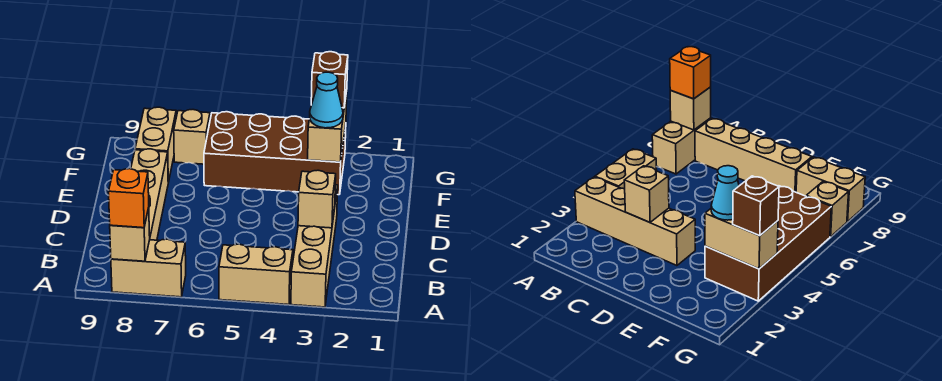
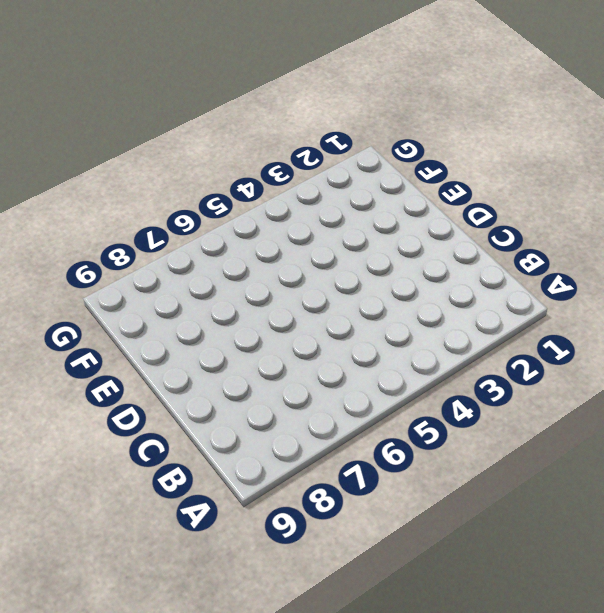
none -> tan 1x4 brick [291,185,338,307]
none -> tan 1x2 brick [219,244,293,305]
none -> tan 1x2 brick [111,239,186,297]

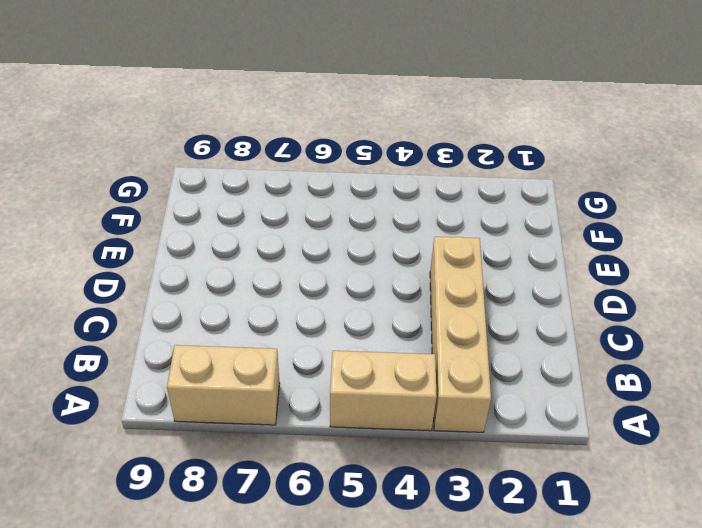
none -> tan 1x4 brick [131,149,168,240]
none -> brown 2x4 brick [204,112,346,195]
none -> tan 1x2 brick [135,107,176,183]

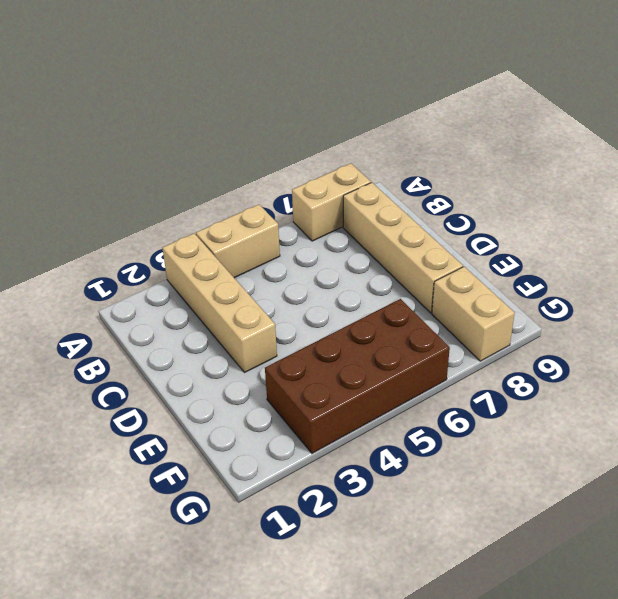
none -> tan 1x1 brick [174,110,210,164]
none -> tan 1x1 brick [110,207,150,261]
none -> tan 1x1 brick [298,170,336,228]

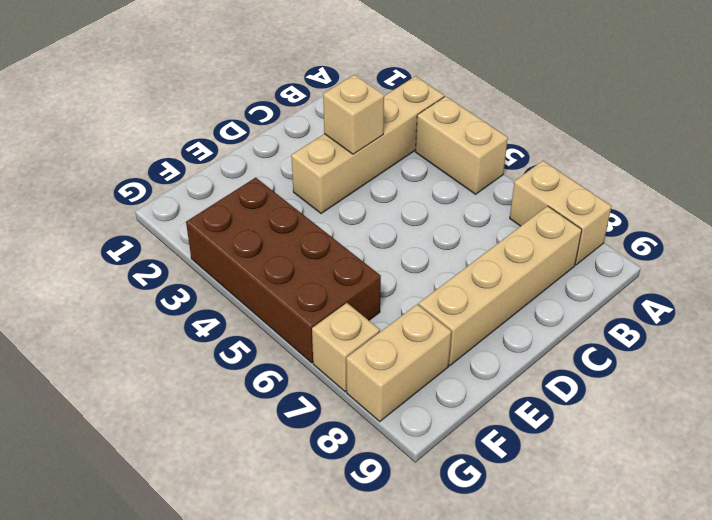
none -> tan 1x1 brick [110,207,150,261]
none -> tan 1x2 brick [308,92,347,162]
none -> orange 1x1 brick [109,169,149,228]

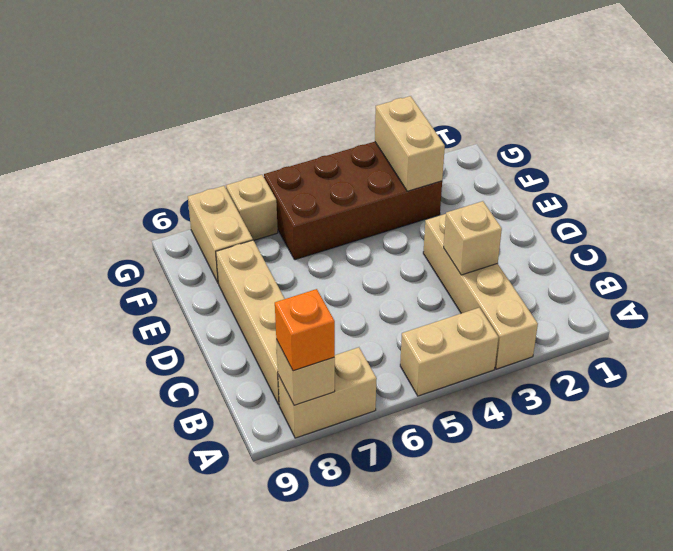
none -> cyan 1x1 cone [310,72,343,128]
none -> brown 1x1 brick [311,52,348,108]

